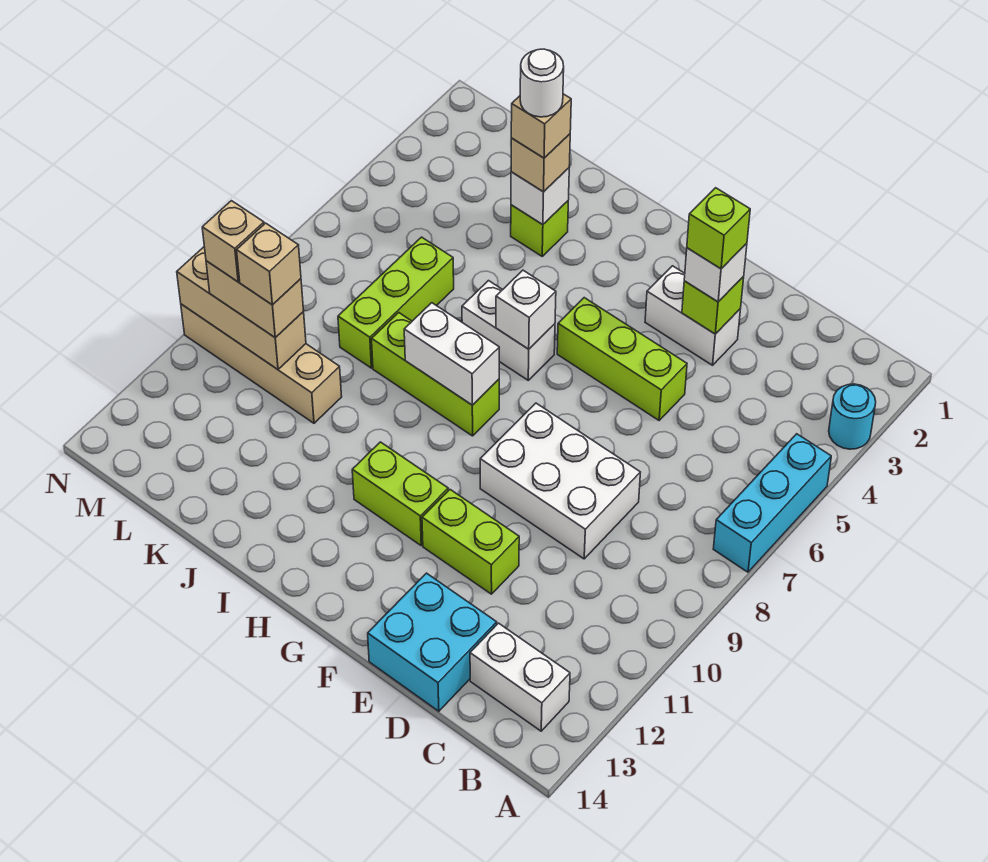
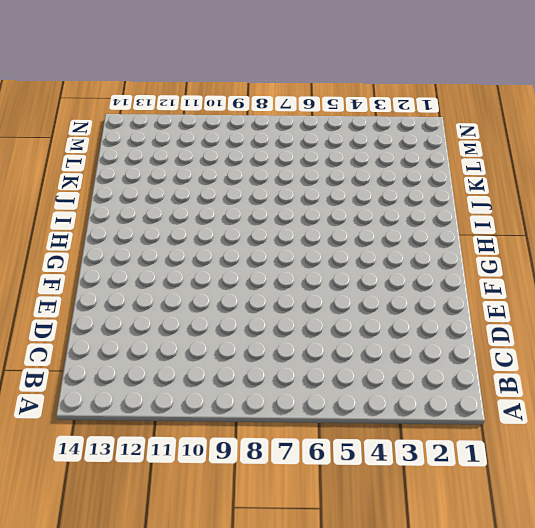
none -> cyan 1x1 round brick [829,384,876,449]
none -> cyan 1x3 brick [713,434,831,572]
none -> white 1x2 brick [470,623,570,731]

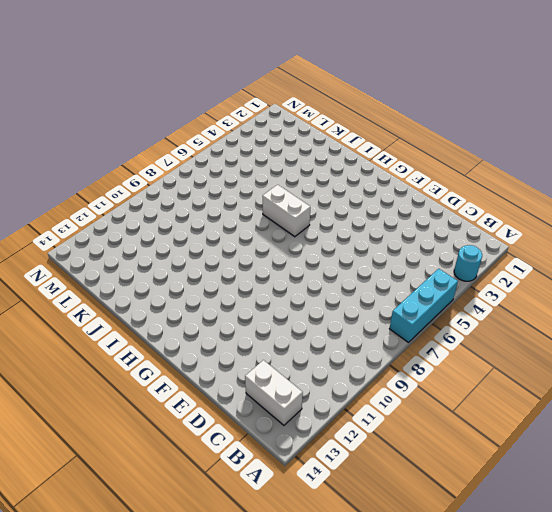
none -> white 2x3 brick [480,403,640,559]
none -> cyan 2x2 brick [368,573,497,711]
none -> white 1x2 brick [645,266,740,365]

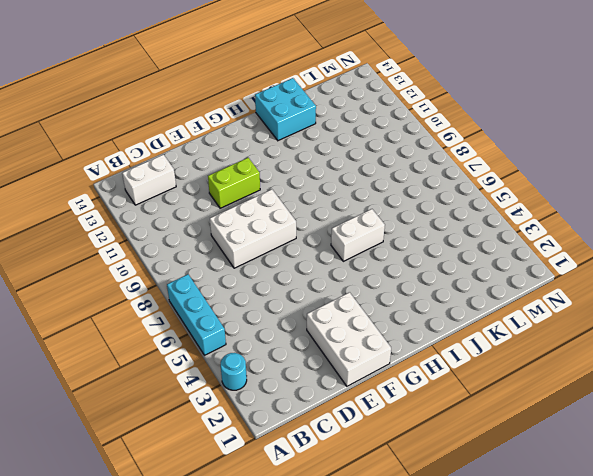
white 2x3 brick [307,292,391,386] -> white 1x2 brick [645,266,740,365]
cyan 2x2 brick [255,78,316,141] -> cyan 2x2 brick moved to [368,573,497,711]
none -> lime 1x3 brick [557,298,687,420]
none -> lime 1x2 brick [352,442,448,545]
none -> lime 1x3 brick [372,313,499,436]

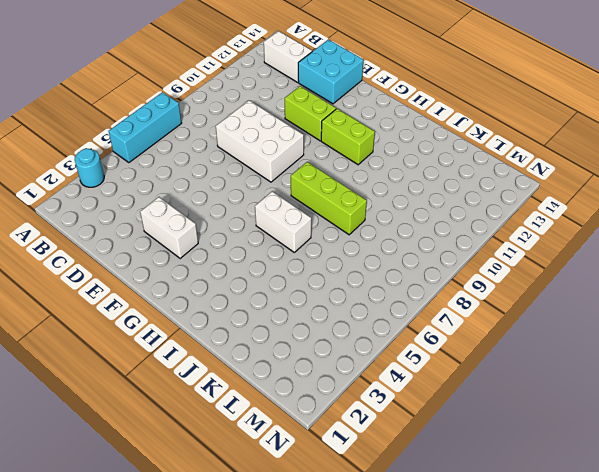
none -> lime 1x3 brick [557,298,687,420]
none -> lime 1x1 brick [511,201,568,256]
none -> lime 1x3 brick [338,237,454,368]

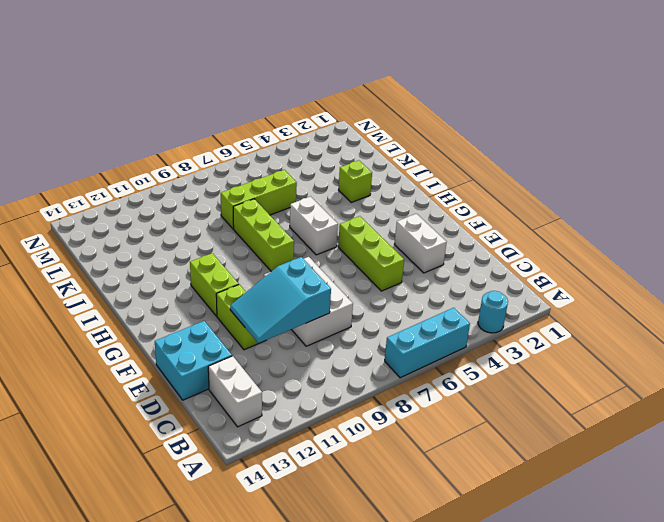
cyan 2x3 slope [230,257,331,343] -> none
none -> tan 1x4 brick [181,304,342,423]
none -> lime 1x1 brick [682,276,744,334]
none -> white 1x1 brick [496,270,556,349]

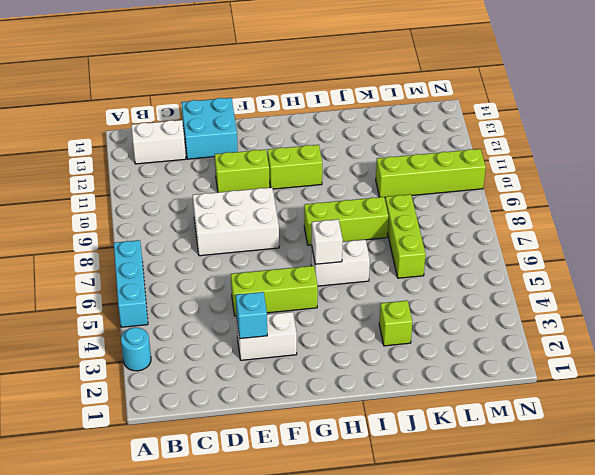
cyan 1x1 brick [236,292,267,339] -> lime 1x1 brick [682,276,744,334]
lime 1x4 brick [376,149,486,198] -> tan 1x4 brick [181,304,342,423]
none -> white 1x2 brick [404,303,499,405]
none -> white 1x1 brick [511,168,569,225]
none -> tan 1x3 brick [177,247,306,369]

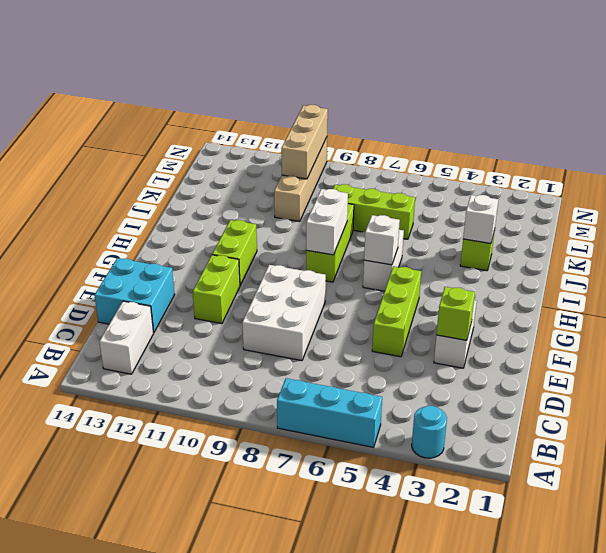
none -> white 1x1 brick [684,243,747,302]
none -> tan 1x1 brick [511,134,570,192]
none -> tan 1x2 brick [206,261,304,338]

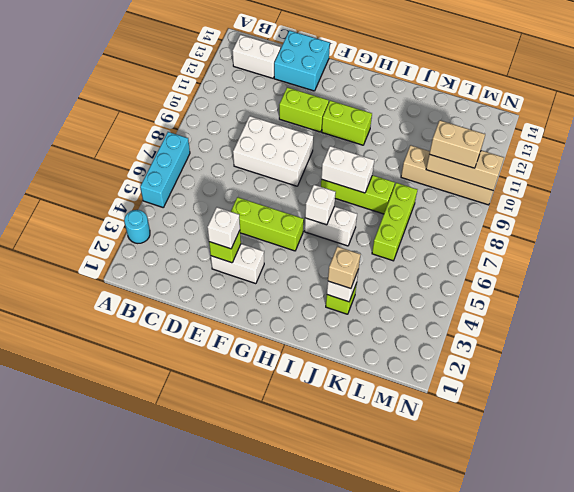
none -> lime 1x1 brick [687,188,750,269]
none -> tan 1x1 brick [511,94,571,158]
none -> tan 1x1 brick [237,223,301,305]

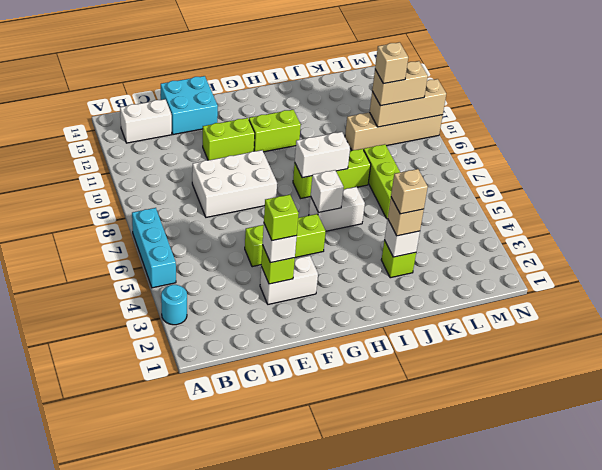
none -> tan 1x1 brick [202,201,264,282]
none -> white 1x1 round brick [520,49,564,117]

